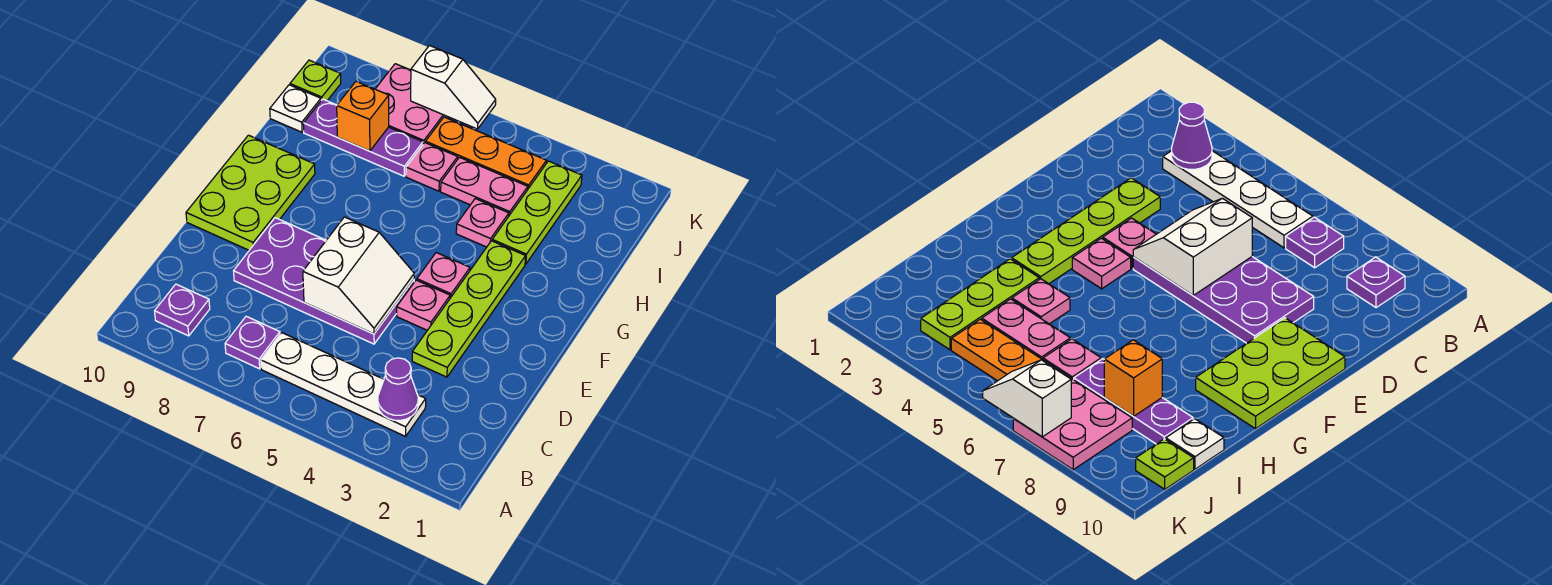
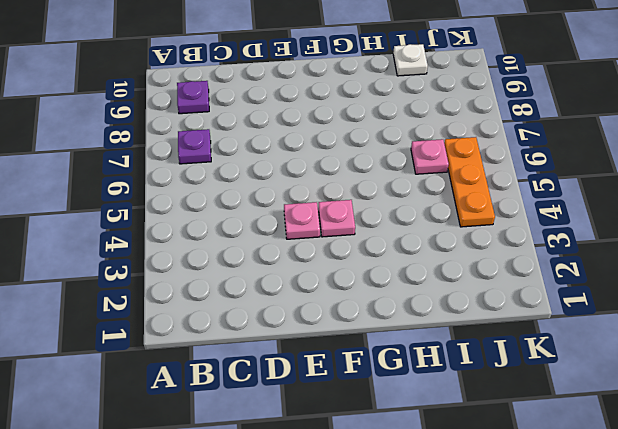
none -> white 1x4 plate [261,333,426,436]
none -> lime 1x4 plate [412,241,526,377]
none -> purple 2x4 plate [234,218,414,344]

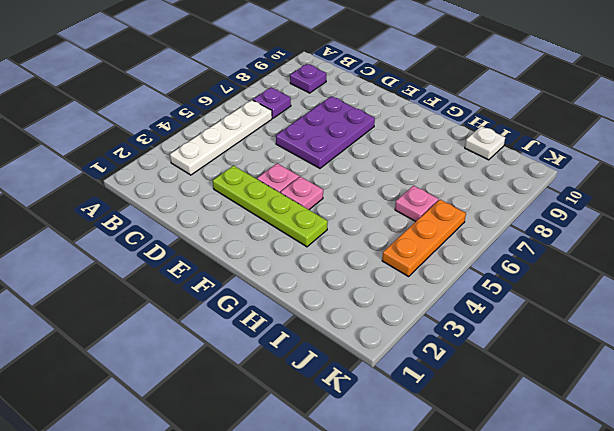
purple 2x3 plate [276,96,375,168] -> purple 2x4 plate [234,218,414,344]
none -> lime 2x3 plate [186,135,315,250]
none -> lime 1x3 plate [492,161,582,264]
none -> pink 1x1 plate [456,199,509,247]

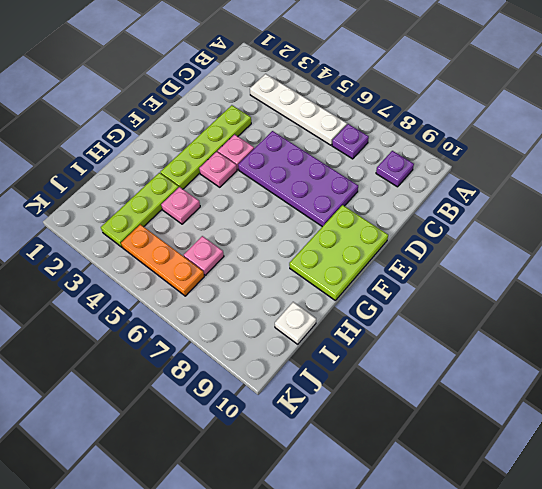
none -> pink 1x2 plate [441,157,528,215]
none -> purple 1x3 plate [303,99,423,176]
none -> pink 2x2 plate [376,64,449,144]

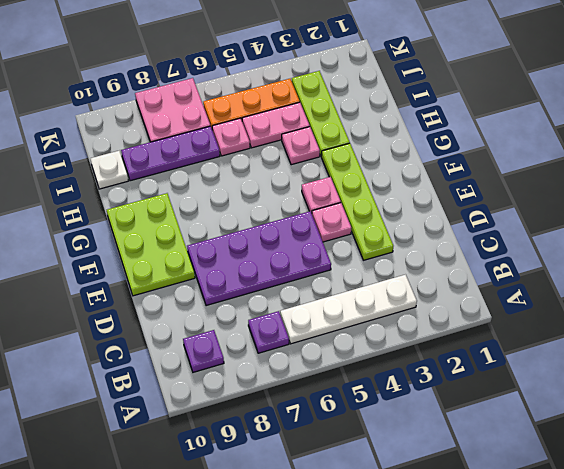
none -> lime 1x1 plate [290,60,341,101]
none -> purple 1x1 cone [378,358,418,420]
none -> white 2x2 slope [303,217,414,334]

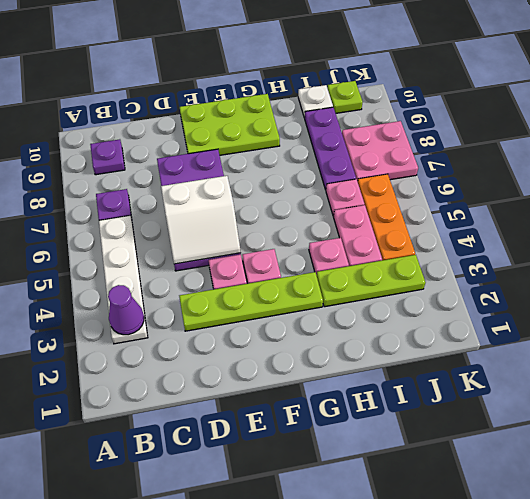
none -> orange 1x1 brick [337,81,389,151]
none -> white 1x2 slope [411,46,496,129]

